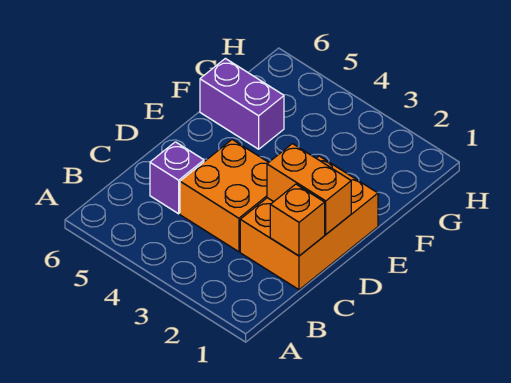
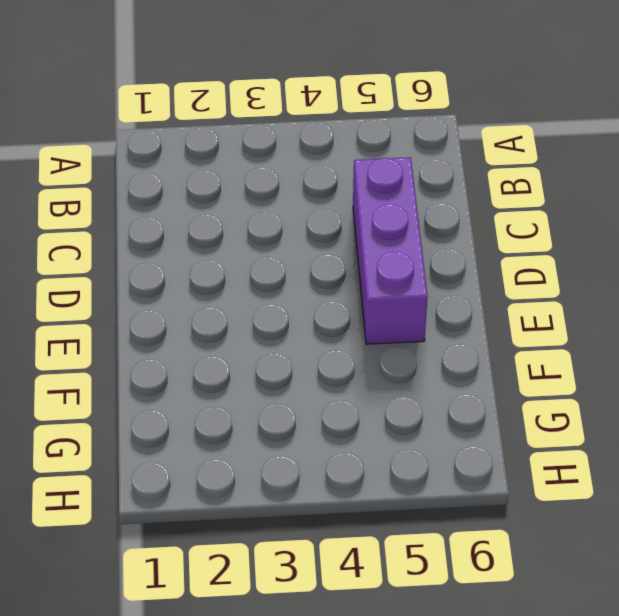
purple 1x3 brick [353,157,428,344] -> purple 1x1 brick [150,142,204,214]
none -> orange 2x3 brick [240,156,378,290]
none -> orange 2x2 brick [180,140,269,252]

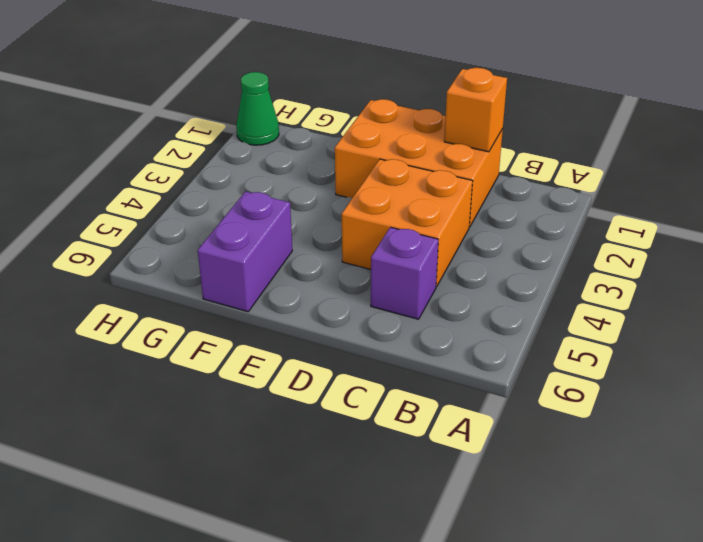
green 1x1 cone [236,72,279,145] -> none
none -> orange 1x2 brick [267,144,351,234]

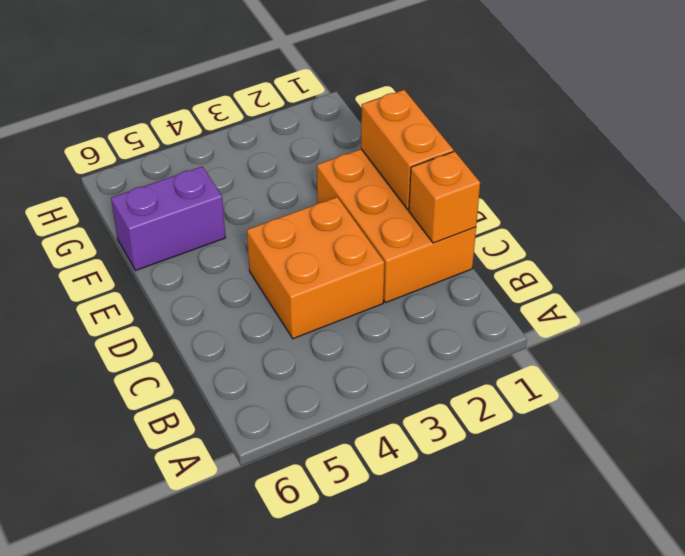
orange 1x2 brick [361,90,453,210] -> orange 1x2 brick turned to [267,144,351,234]
none -> purple 1x1 brick [150,142,204,214]

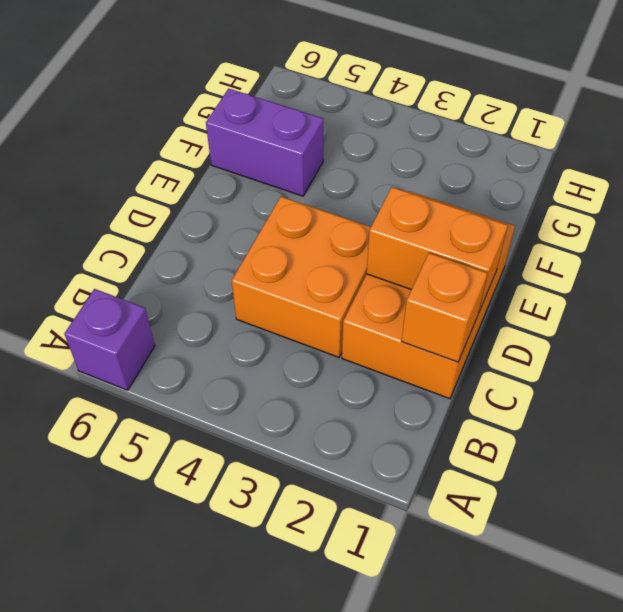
purple 1x1 brick [64,289,155,390] -> purple 1x1 brick moved to [150,142,204,214]

